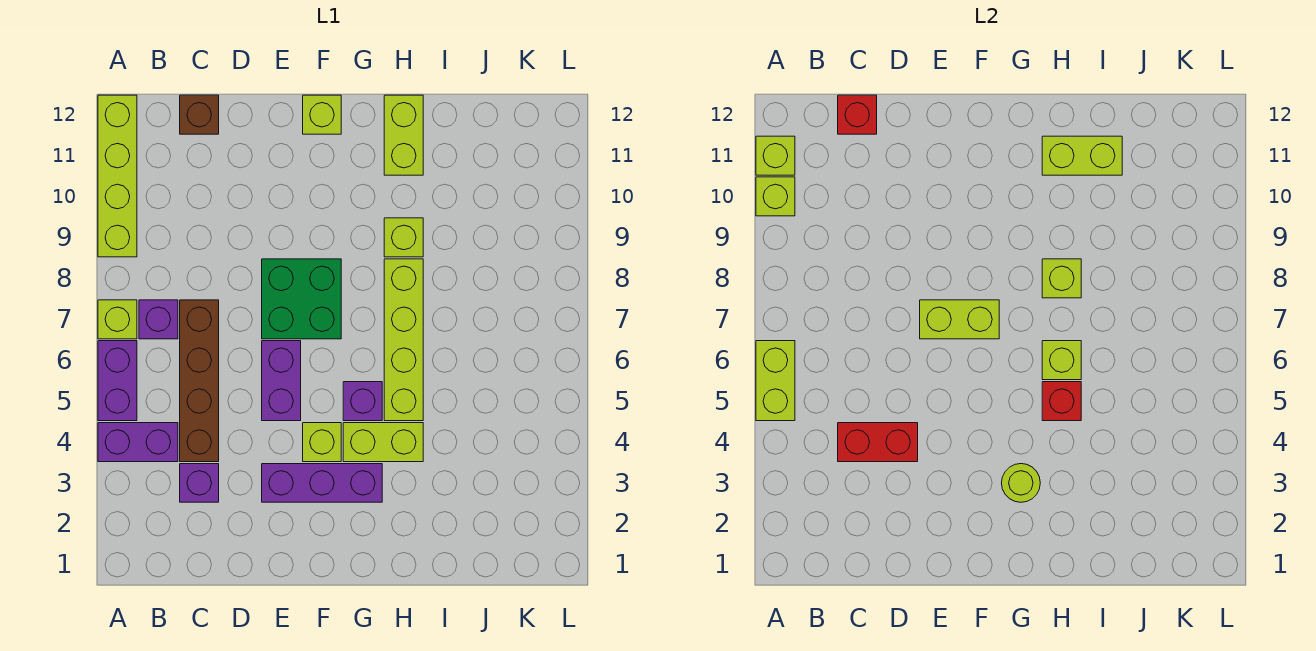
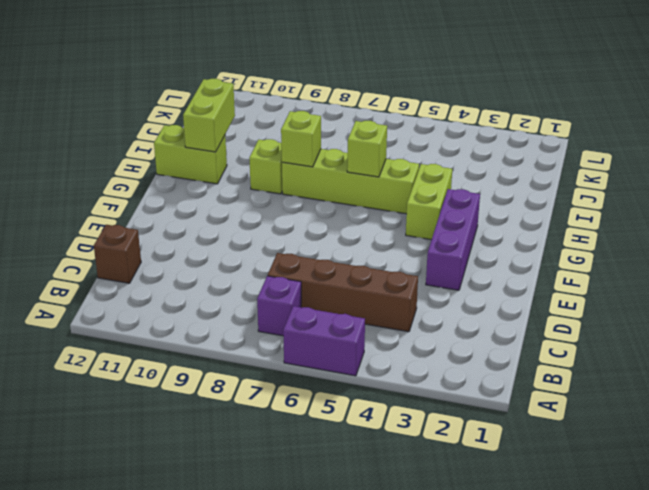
none -> purple 1x2 brick [98,423,178,462]
none -> lime 1x1 brick [98,300,137,339]
none -> lime 1x4 brick [98,95,137,257]

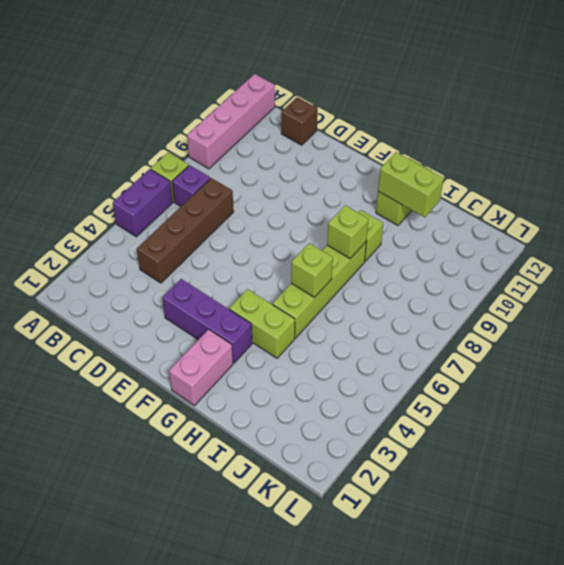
pink 1x4 brick [187,74,275,169] -> lime 1x4 brick [98,95,137,257]
pink 1x2 brick [169,329,233,406] -> none
none -> purple 1x2 brick [98,423,178,462]
none -> purple 1x1 brick [180,464,219,502]
none -> purple 1x2 brick [262,341,301,421]

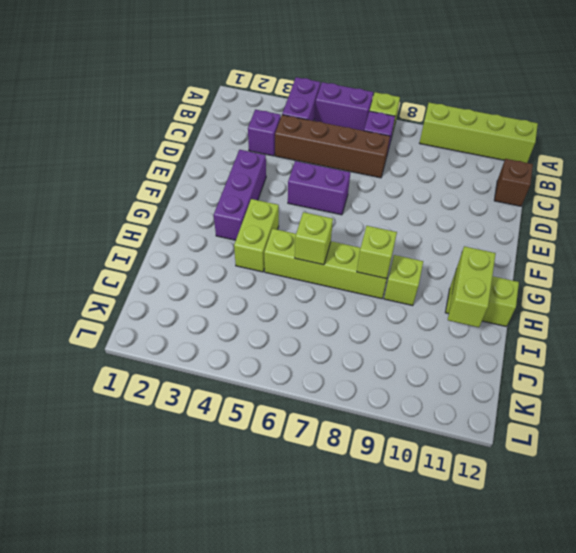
none -> green 2x2 brick [262,259,341,339]
none -> lime 1x1 brick [303,423,341,462]
none -> lime 1x1 brick [303,95,341,134]

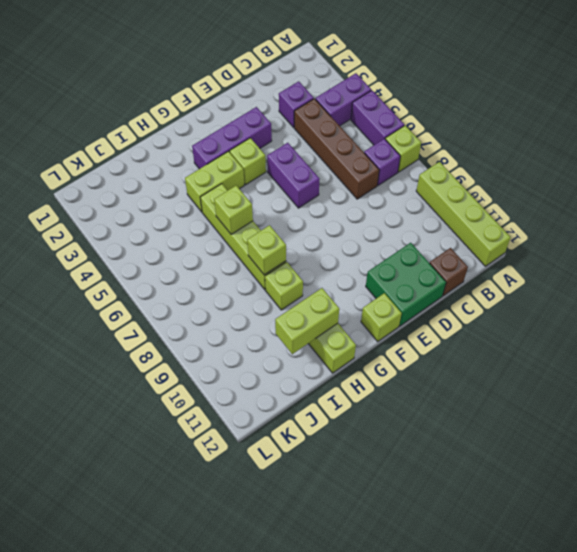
green 2x2 brick [366,243,446,326] -> green 2x2 brick moved to [262,259,341,339]
none -> purple 1x1 brick [343,382,382,421]
none -> lime 1x2 brick [756,341,795,421]
none -> lime 1x1 brick [756,177,795,216]

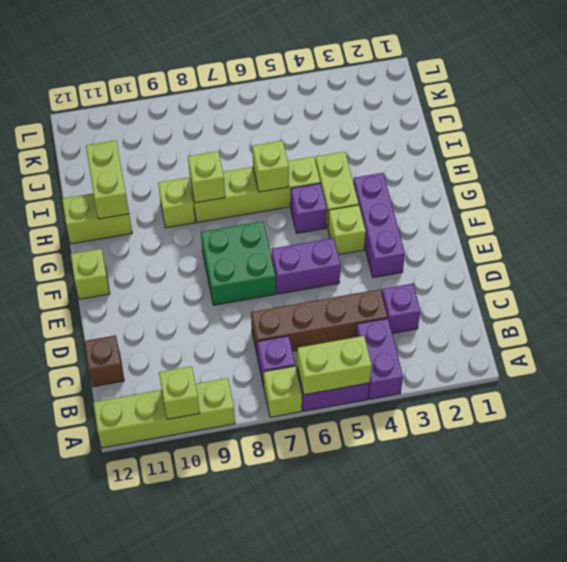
none -> lime 1x1 brick [756,136,795,175]
none -> red 1x2 brick [838,423,918,462]
none -> red 1x1 brick [838,95,877,134]

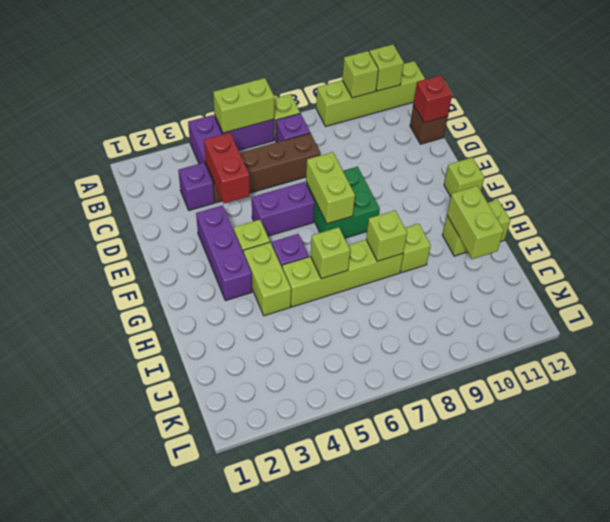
none -> lime 1x1 round brick [1002,464,1040,502]
none -> red 1x1 brick [1042,382,1081,421]

